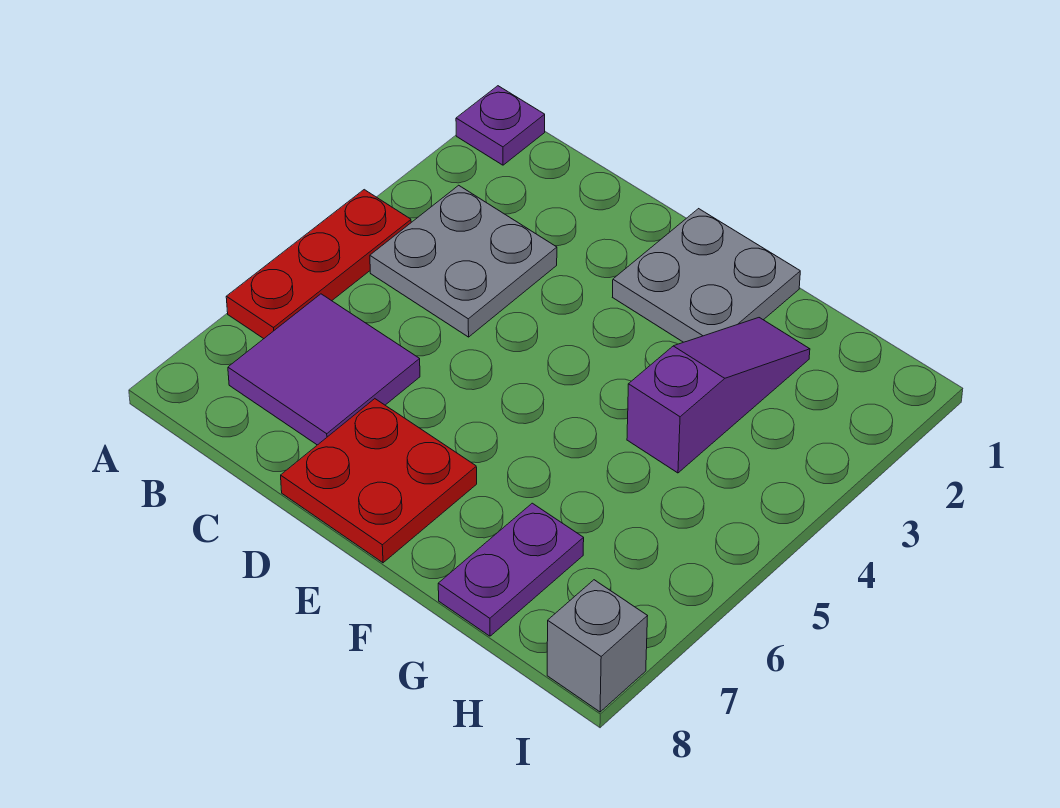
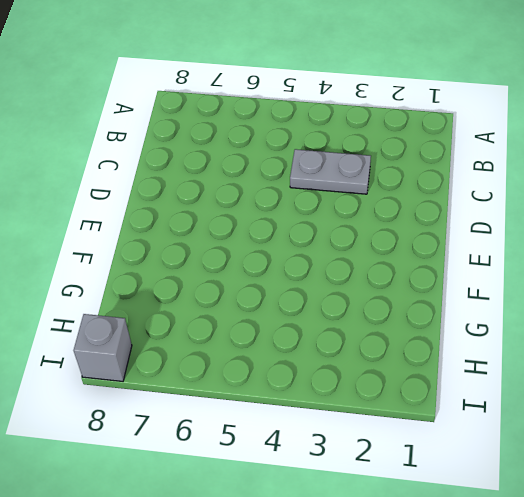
grey 1x2 plate [290,149,371,194] -> grey 2x2 plate [370,185,557,337]
none -> purple 1x1 plate [456,86,545,165]
none -> red 1x3 plate [226,190,411,339]

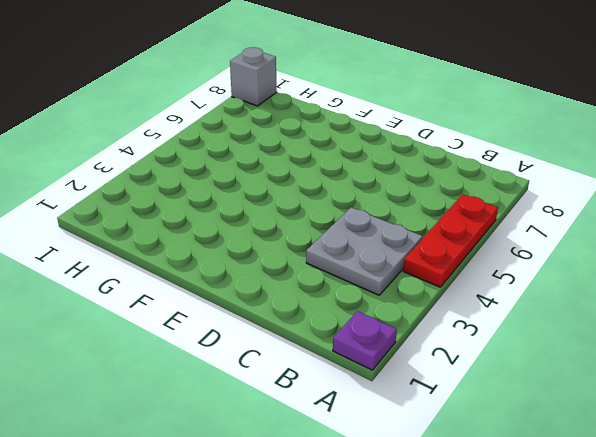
none -> purple 2x2 tile [228,294,420,445]
none -> red 2x2 plate [281,399,477,563]

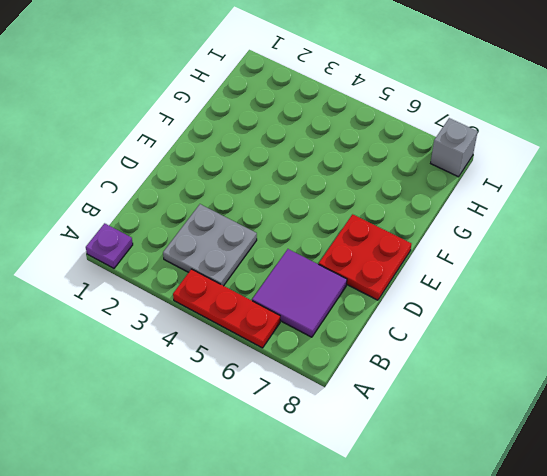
none -> grey 2x2 plate [613,209,800,342]
none -> purple 1x3 slope [627,318,810,473]

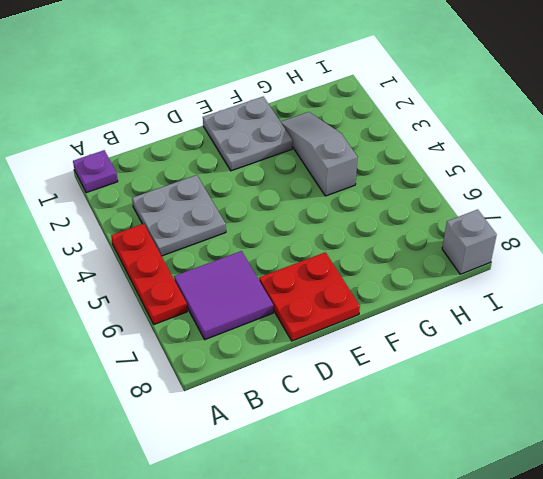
grey 1x3 slope [281,112,358,196] -> purple 1x3 slope [627,318,810,473]
none -> purple 1x2 plate [438,503,584,636]

